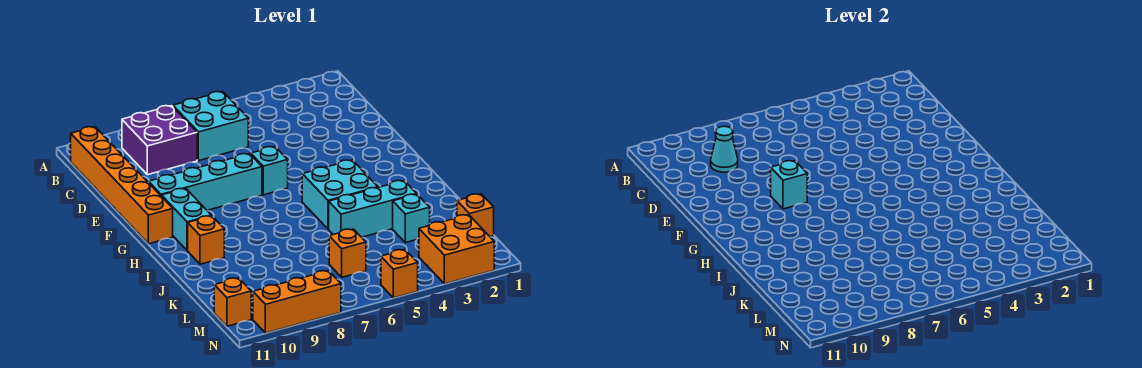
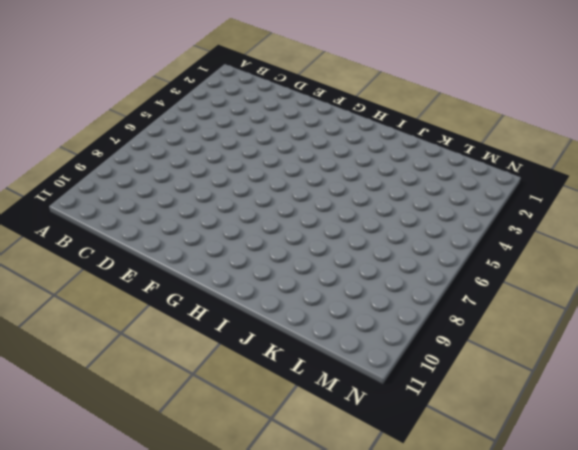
none -> cyan 2x2 brick [173,92,248,161]
none -> purple 2x2 brick [122,106,197,175]
none -> orange 1x6 brick [71,127,173,244]

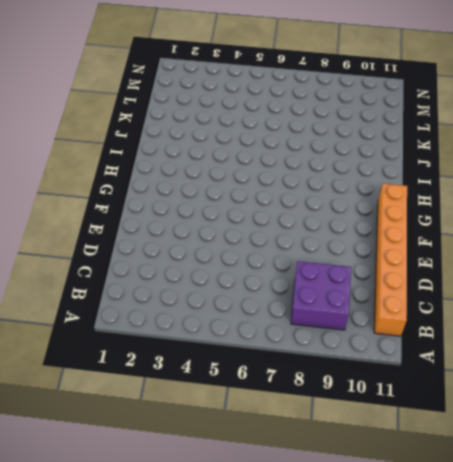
none -> cyan 2x2 brick [173,92,248,161]
none -> cyan 1x1 brick [251,147,288,195]
none -> cyan 1x4 brick [149,154,262,210]

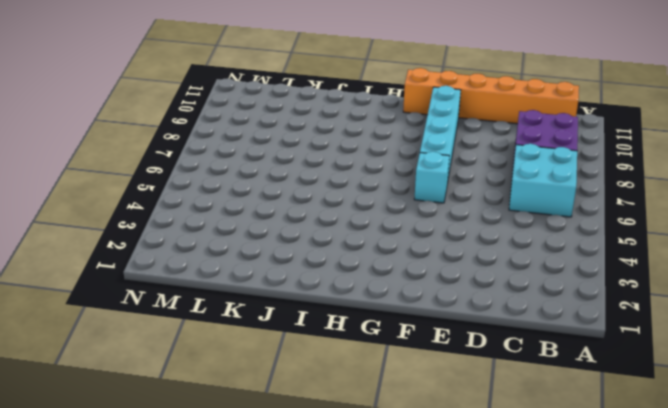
none -> cyan 1x2 brick [162,188,211,251]
none -> cyan 2x2 brick [302,160,378,229]
none -> orange 1x1 brick [188,216,224,264]

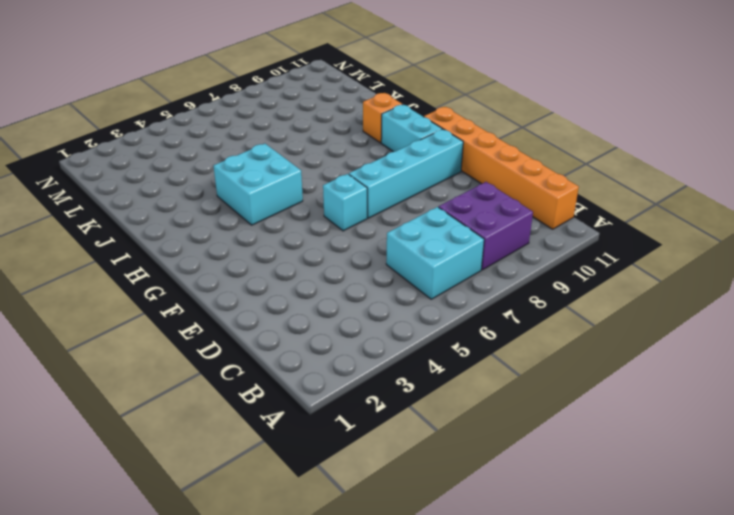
none -> cyan 1x3 brick [329,181,416,237]
none -> cyan 1x1 brick [393,194,430,243]
none -> orange 1x1 brick [457,194,494,237]

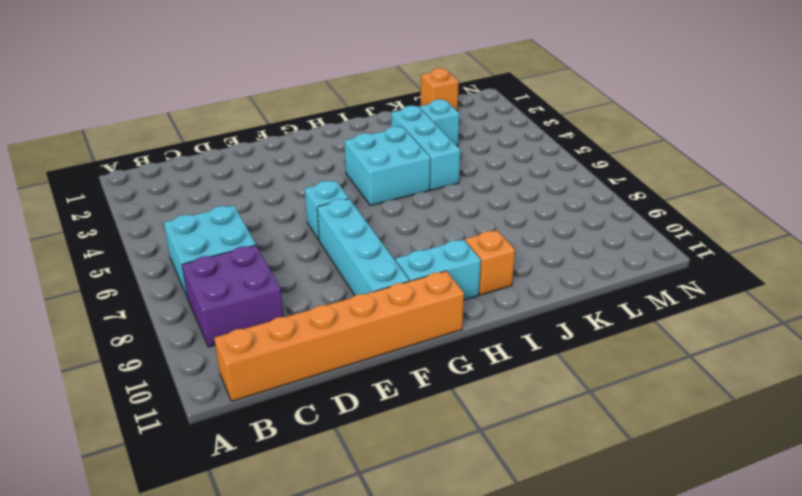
none -> orange 1x1 brick [329,229,366,277]
none -> orange 2x2 brick [419,215,494,284]
none -> orange 1x1 brick [214,278,251,326]

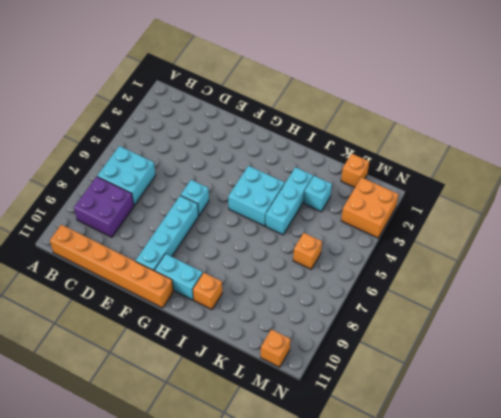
none -> orange 1x1 brick [381,250,418,298]
none -> orange 1x3 brick [253,271,341,333]
none -> cyan 1x1 cone [711,126,738,172]

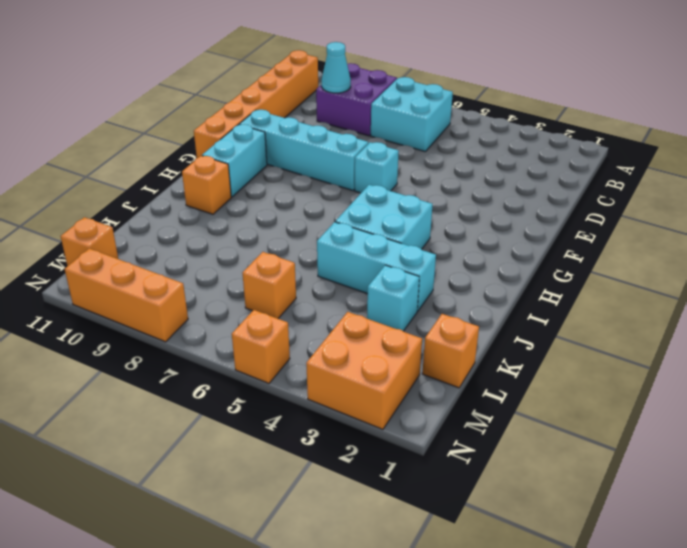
none -> cyan 1x1 brick [771,161,807,209]

